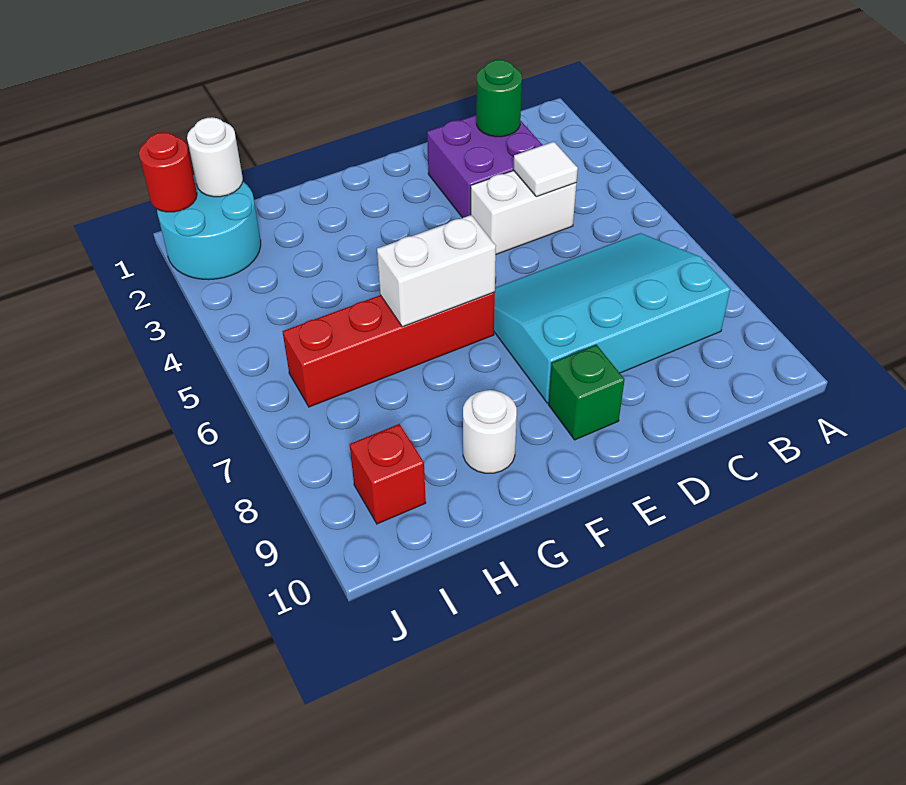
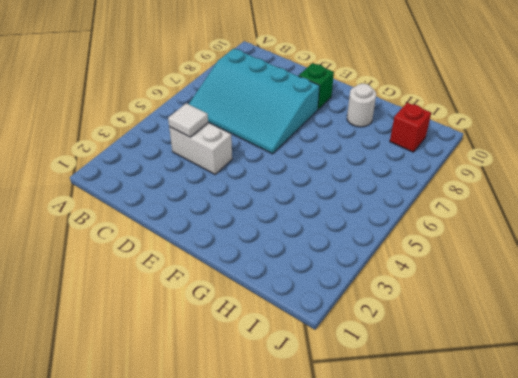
none -> purple 2x2 brick [427,115,542,218]
none -> red 1x4 brick [283,292,495,407]
none -> cyan 2x2 round brick [157,175,261,280]

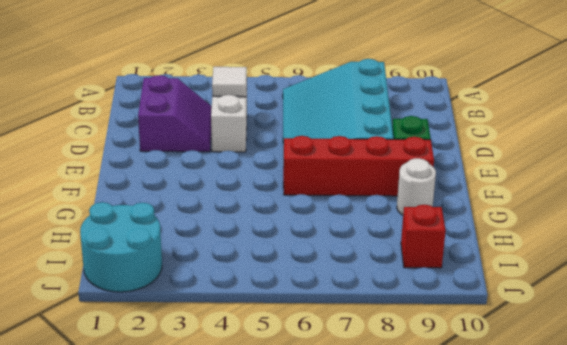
purple 2x2 slope [138,75,212,152] -> purple 2x2 brick [427,115,542,218]
red 1x4 brick [283,136,434,196] -> red 1x4 brick turned to [283,292,495,407]
none -> green 1x1 round brick [476,60,522,137]
none -> white 1x2 brick [377,215,496,327]
none -> white 1x1 round brick [187,117,243,197]

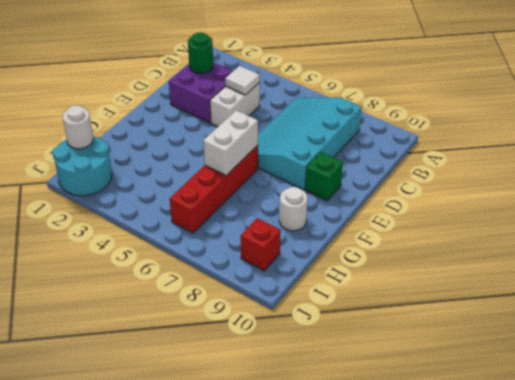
none -> red 1x1 round brick [139,132,197,212]

